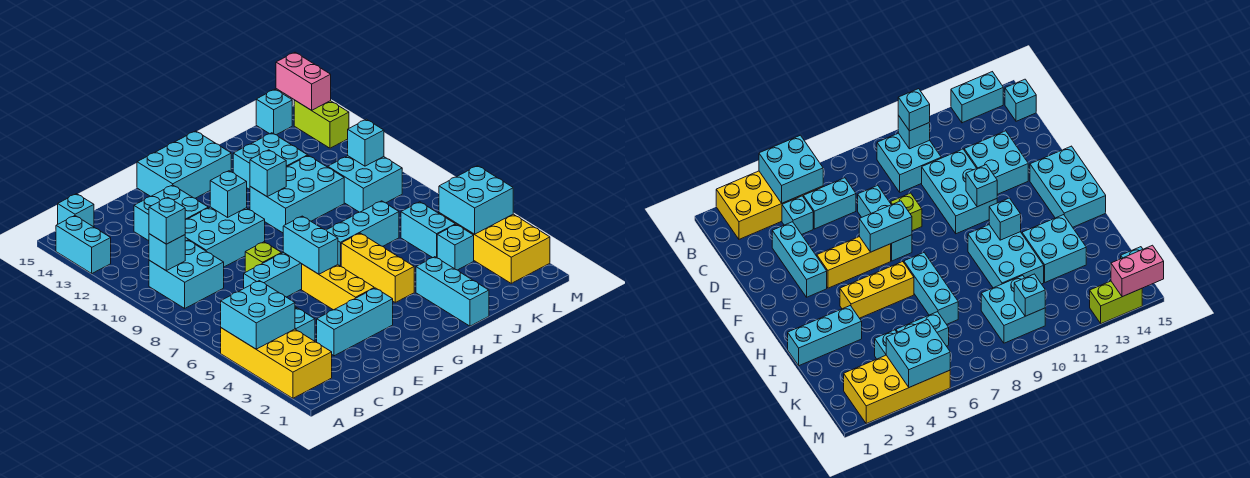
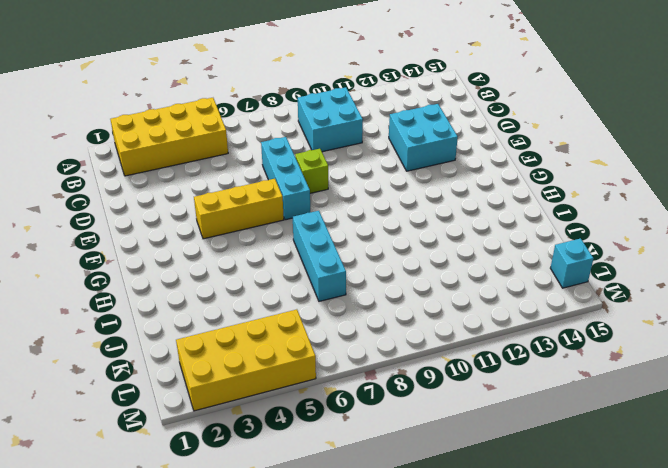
none -> cyan 1x2 brick [56,216,111,273]
none -> cyan 1x1 brick [58,194,94,227]
none -> cyan 1x1 brick [295,308,315,341]
none -> cyan 1x2 brick [803,178,856,229]

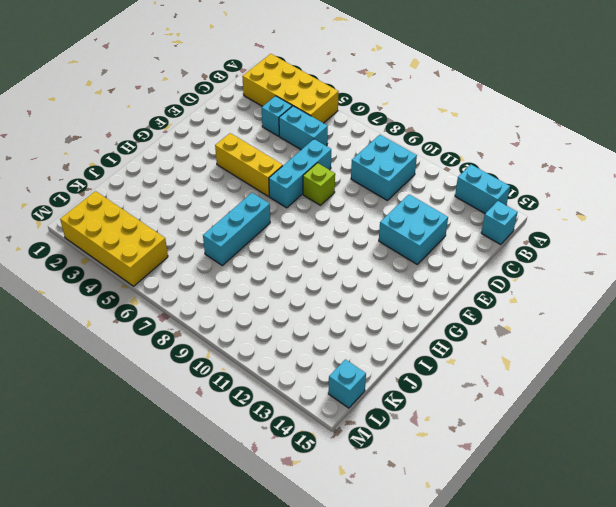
none -> cyan 1x3 brick [317,288,393,356]
none -> cyan 2x3 brick [185,207,265,267]
none -> cyan 2x3 brick [137,131,231,198]
none -> yellow 1x3 brick [341,233,414,302]

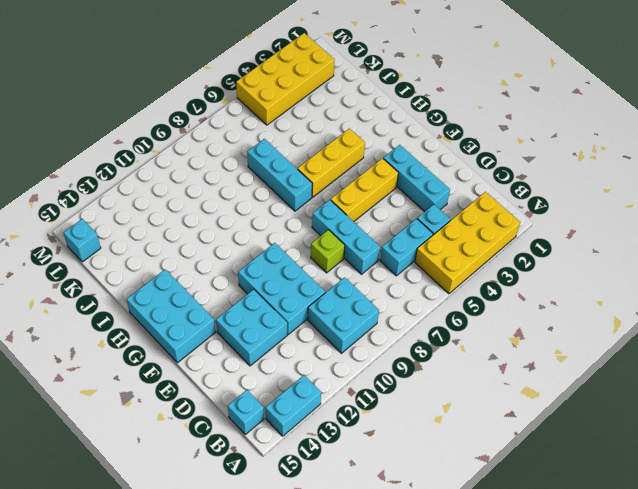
none -> cyan 2x3 brick [250,156,344,233]
none -> cyan 1x3 brick [416,257,489,326]
none -> cyan 2x2 brick [233,133,308,190]
none -> cyan 1x1 brick [437,224,474,270]

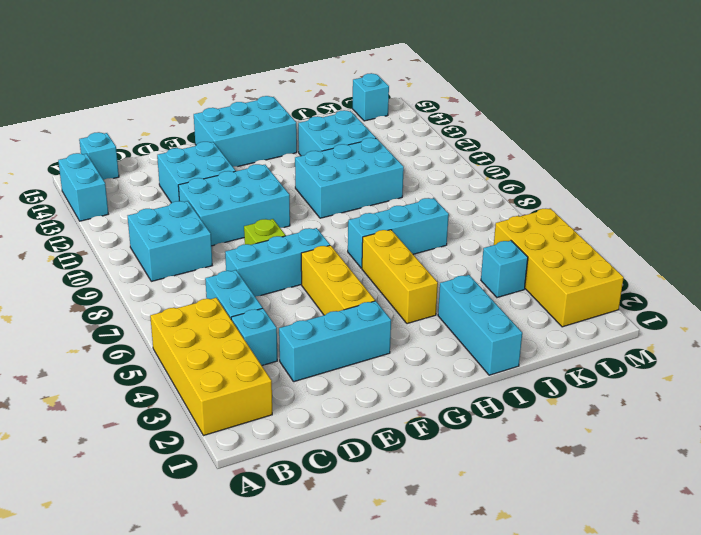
none -> cyan 1x2 brick [401,202,455,258]
none -> cyan 2x2 brick [328,156,402,212]
none -> lime 1x2 brick [294,100,349,148]
none -> cyan 2x2 brick [221,281,295,349]

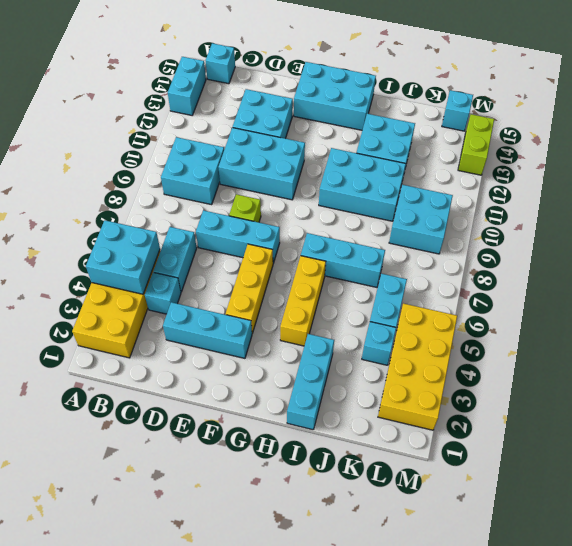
none -> cyan 1x1 brick [149,234,185,271]
none -> cyan 1x2 brick [283,216,338,274]
none -> cyan 1x1 brick [210,171,247,217]
none -> cyan 1x1 brick [250,150,286,197]

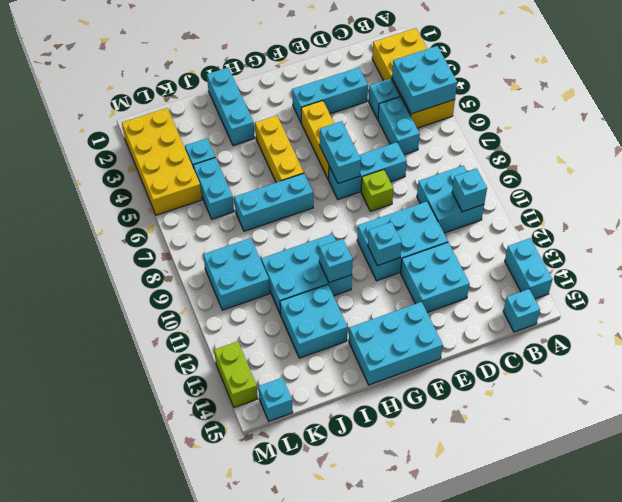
none -> cyan 2x2 brick [439,166,513,234]
none -> cyan 1x1 brick [348,119,384,166]
none -> pink 1x2 brick [276,52,331,110]
none -> cyan 1x1 brick [149,197,185,244]

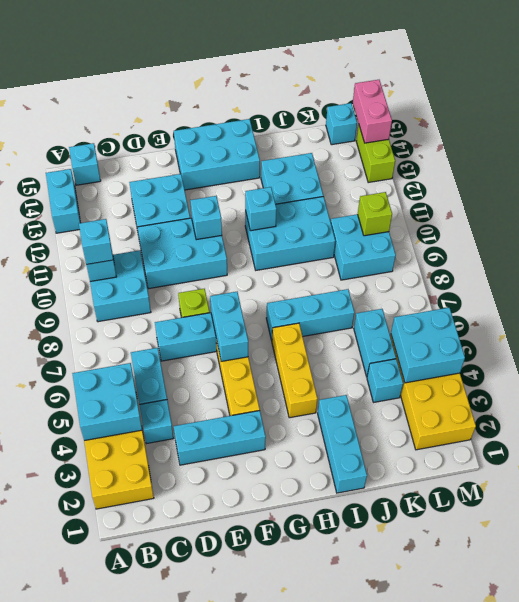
lime 1x1 brick [358,192,392,236] -> cyan 1x1 brick [348,119,384,166]

